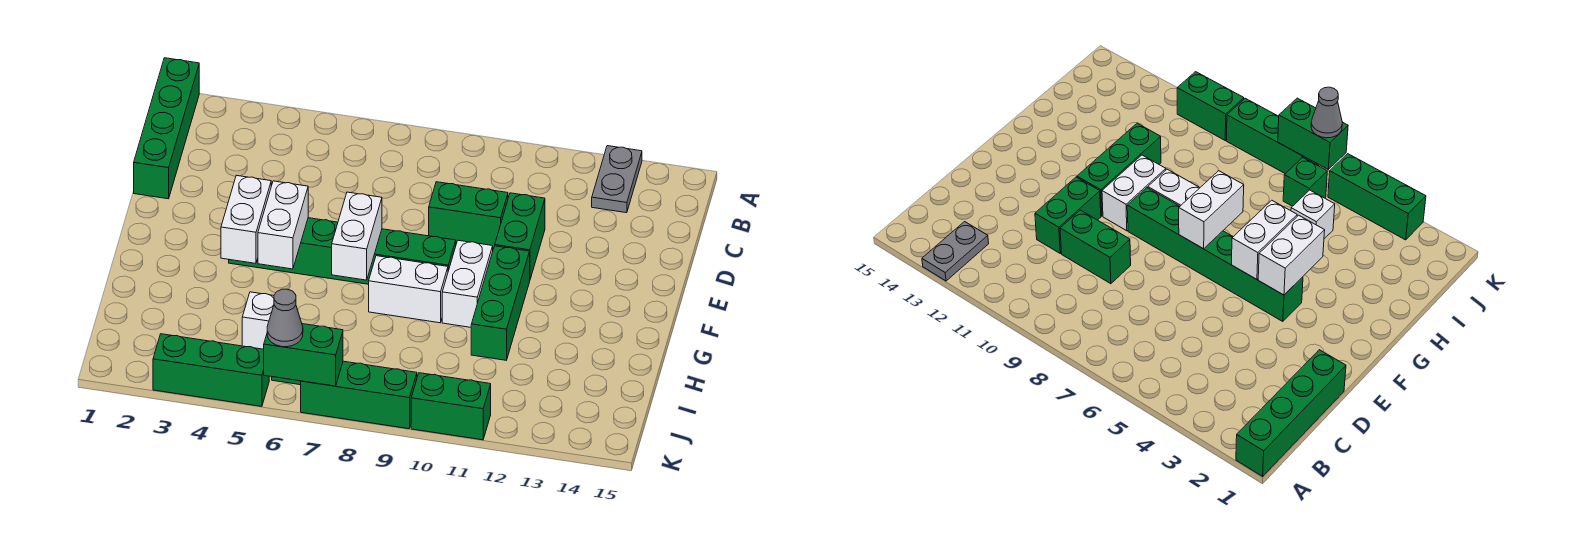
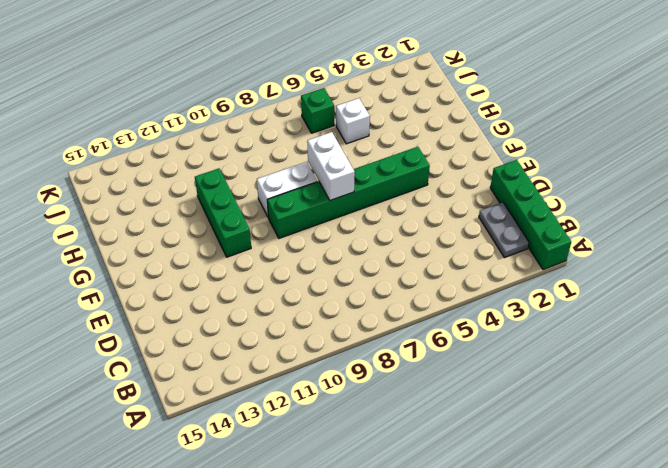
grey 1x2 plate [479,202,529,258] -> grey 1x2 plate moved to [592,146,642,213]
none -> green 1x2 brick [429,182,508,248]
none -> green 1x2 brick [495,193,545,279]
none -> white 1x2 brick [442,240,493,327]

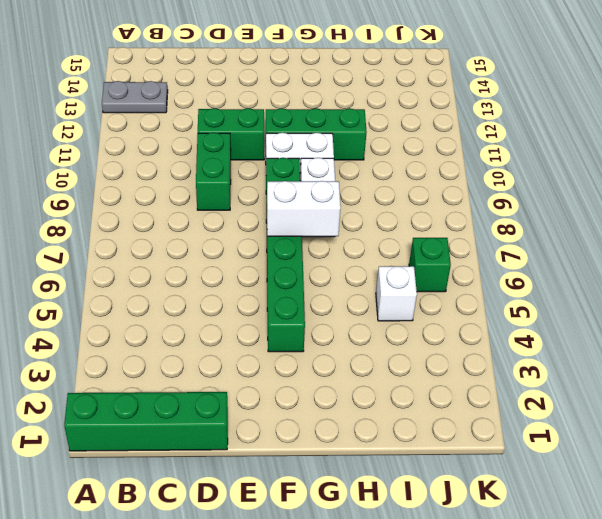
none -> green 1x3 brick [153,334,269,406]
none -> green 1x3 brick [301,361,417,429]
none -> green 1x2 brick [411,373,491,440]

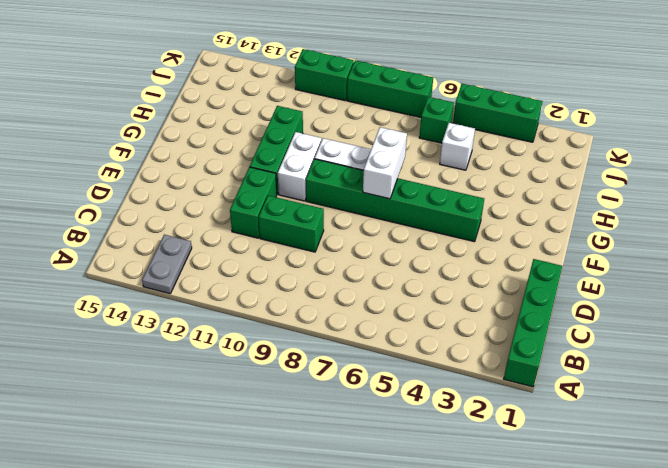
none -> white 1x2 brick [221,175,271,263]
none -> white 1x2 brick [258,181,308,269]
none -> green 1x2 brick [264,324,343,386]

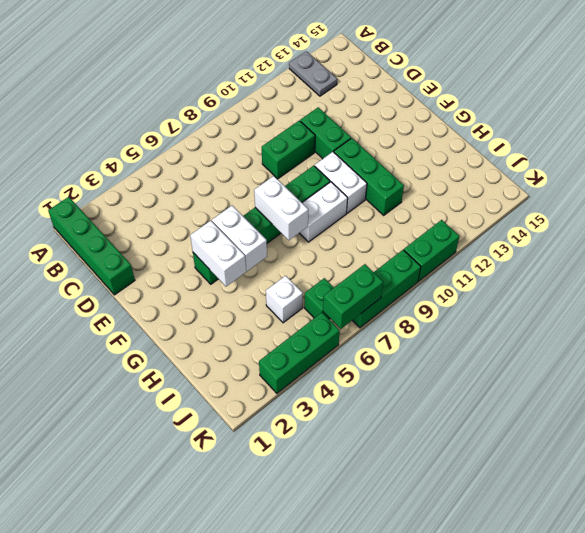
none -> grey 1x1 cone [267,289,303,347]

